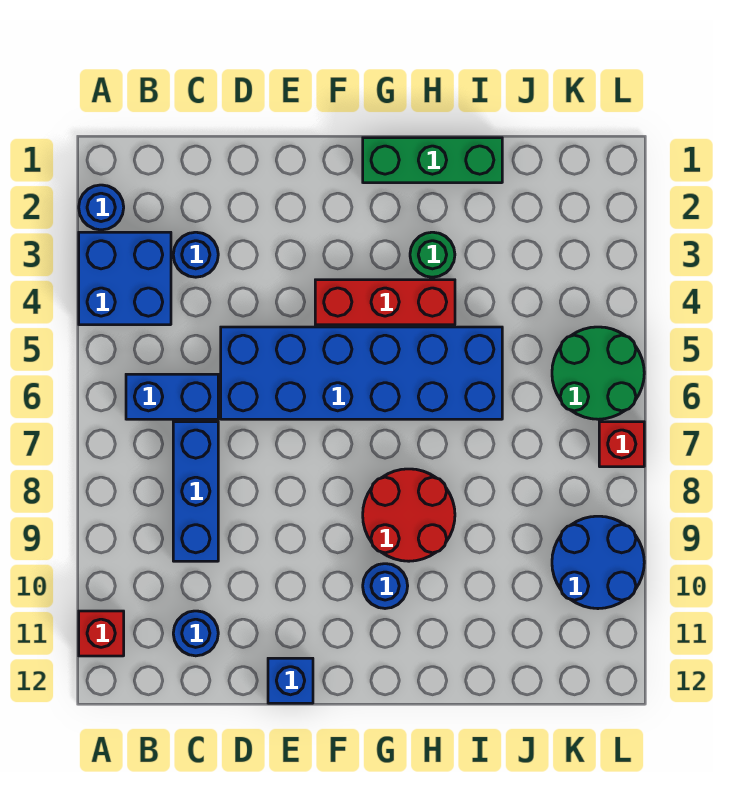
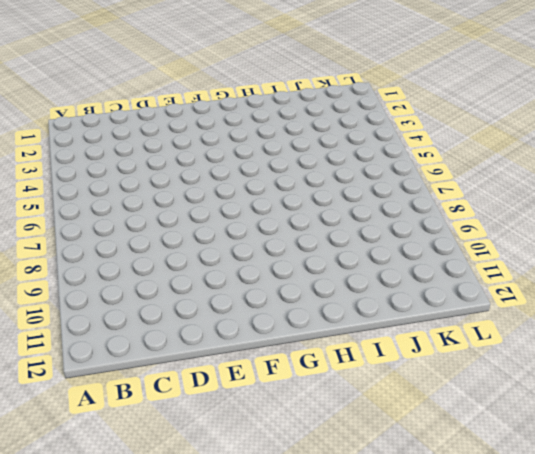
none -> blue 1x1 round brick [79,185,124,230]
none -> blue 2x2 brick [79,232,171,325]
none -> red 1x1 brick [79,611,124,656]

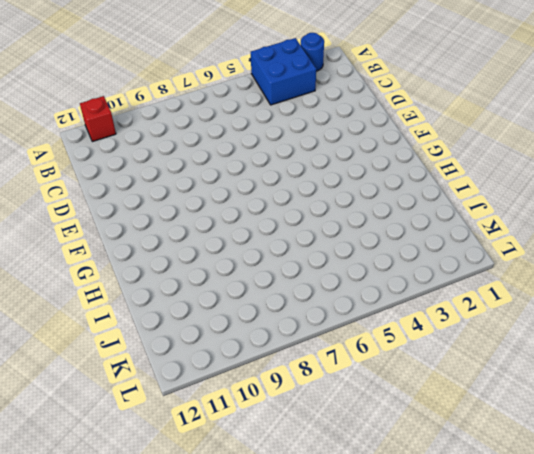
none -> blue 1x2 brick [126,374,218,419]
none -> blue 1x1 round brick [173,232,218,277]
none -> blue 1x3 brick [173,422,218,561]

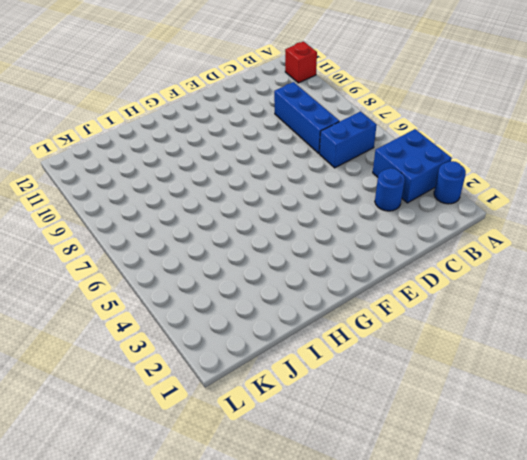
none -> blue 1x1 round brick [173,611,218,656]
none -> blue 2x6 brick [221,327,502,419]
none -> blue 1x1 brick [268,658,313,703]

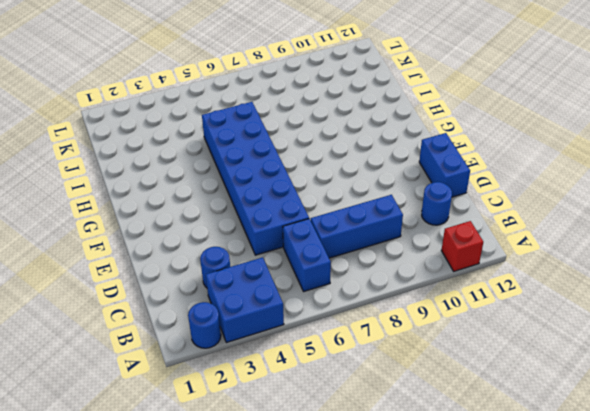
blue 1x2 brick [419,133,470,197] -> blue 1x1 brick [268,658,313,703]
none -> red 1x3 brick [315,280,455,325]
none -> green 1x3 brick [363,138,502,183]
none -> red 2x2 round brick [363,469,455,561]

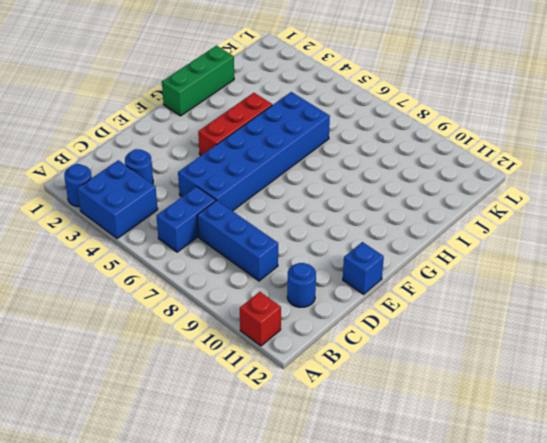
none -> red 2x2 round brick [363,469,455,561]
none -> blue 1x1 round brick [363,564,408,609]
none -> green 1x1 round brick [410,232,455,277]

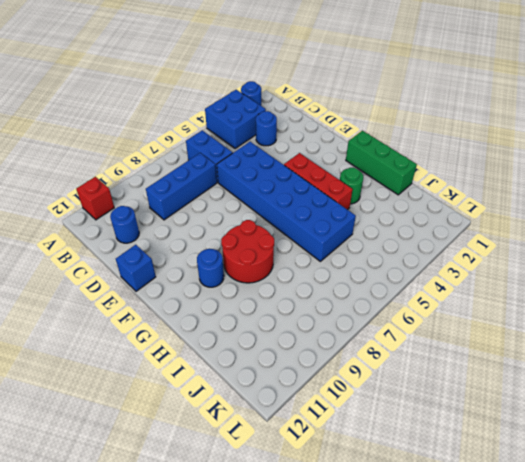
none -> green 2x2 round brick [552,327,644,419]
none -> blue 2x2 round brick [552,516,644,609]
none -> red 1x1 brick [599,422,644,467]

